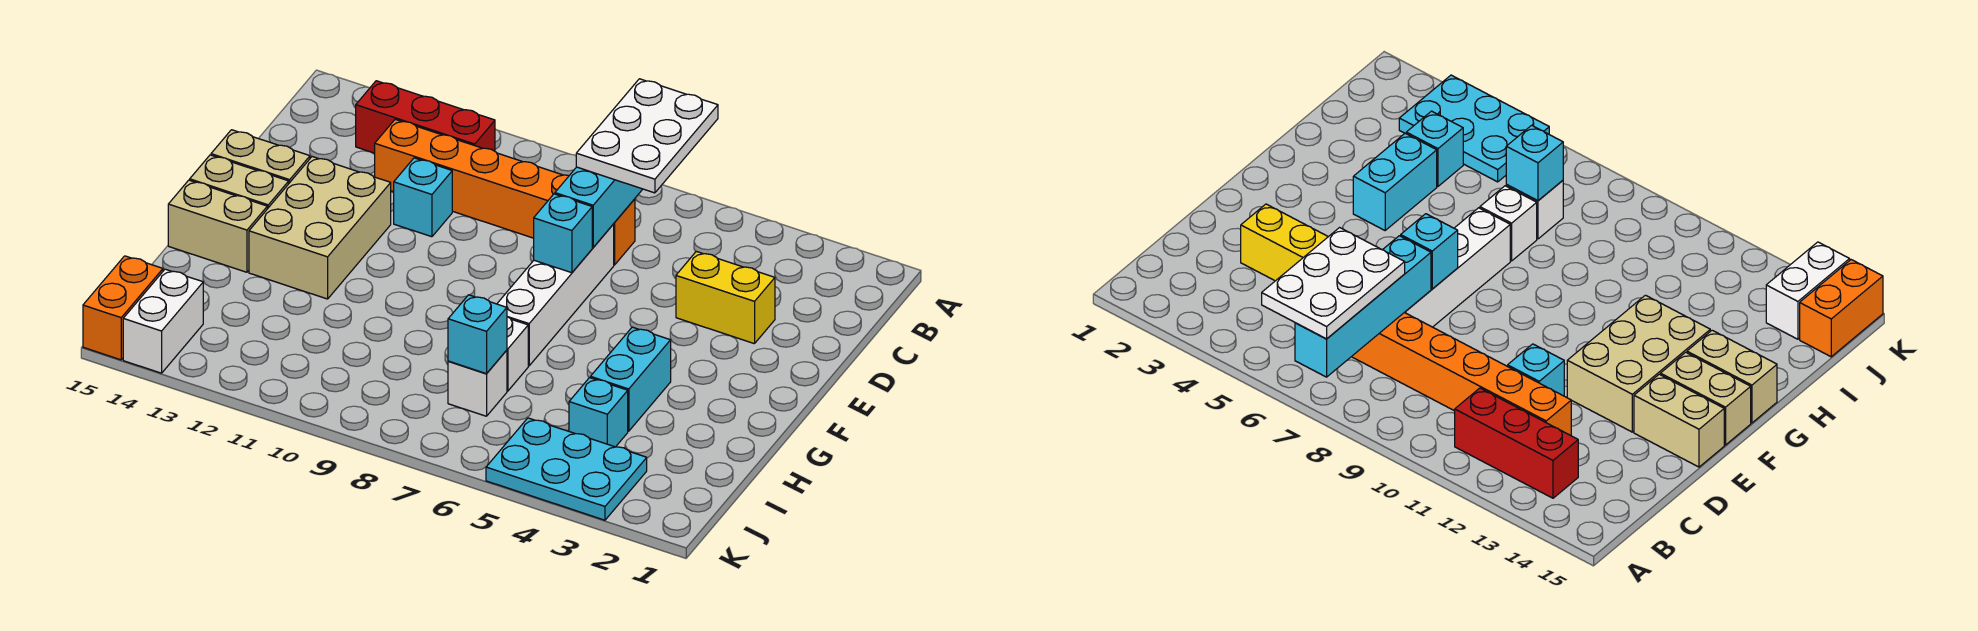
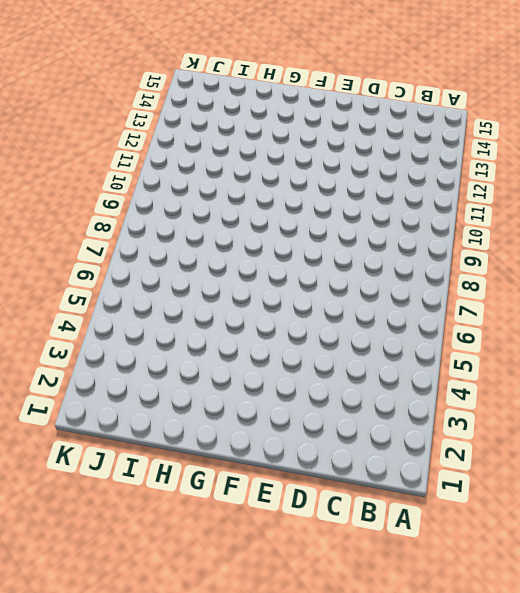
none -> red 1x3 brick [356,81,495,153]
none -> orange 1x6 brick [375,119,635,265]
none -> yellow 1x2 brick [676,251,775,344]

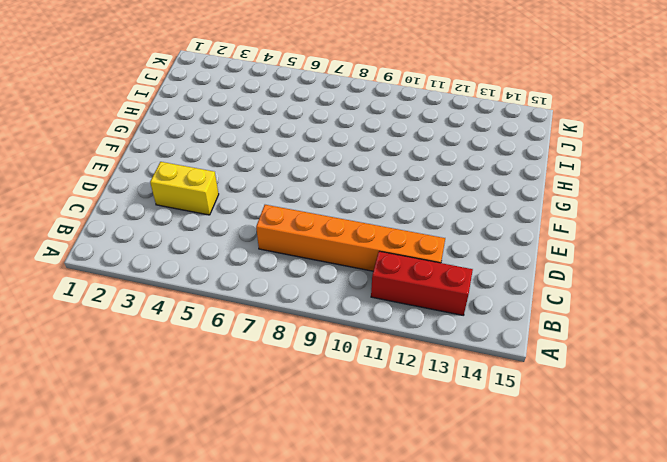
none -> white 1x4 brick [497,224,614,366]
none -> cyan 1x1 brick [394,158,452,237]
none -> tan 2x3 brick [249,157,391,299]

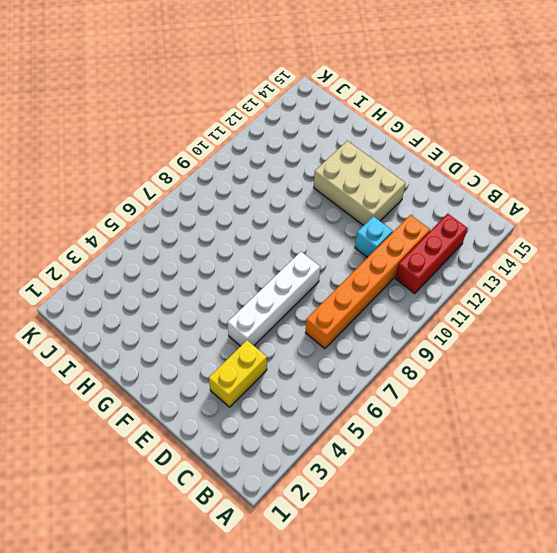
white 1x4 brick [228,252,320,346] -> white 1x4 brick turned to [497,224,614,366]
none -> tan 1x2 brick [211,130,310,183]
none -> tan 1x2 brick [190,155,289,209]
none -> cyan 1x2 brick [590,327,671,431]

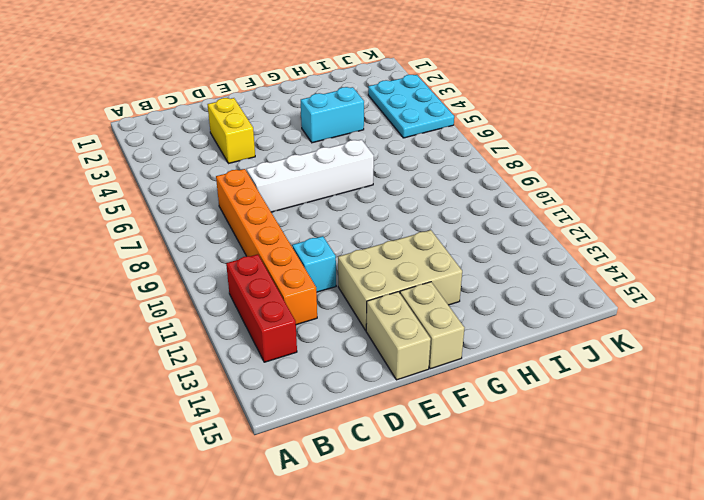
none -> tan 1x2 brick [168,180,267,272]
none -> white 1x1 brick [507,317,528,391]
none -> cyan 1x1 brick [569,378,628,447]

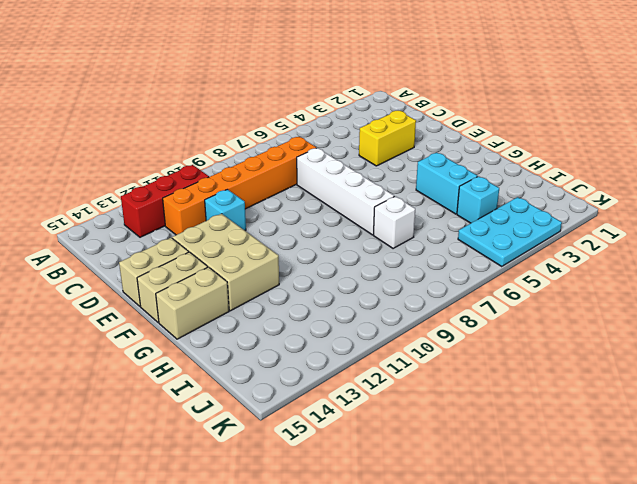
none -> white 1x1 brick [448,350,507,416]
none -> white 1x2 brick [123,269,203,373]
none -> orange 1x2 brick [83,256,163,360]

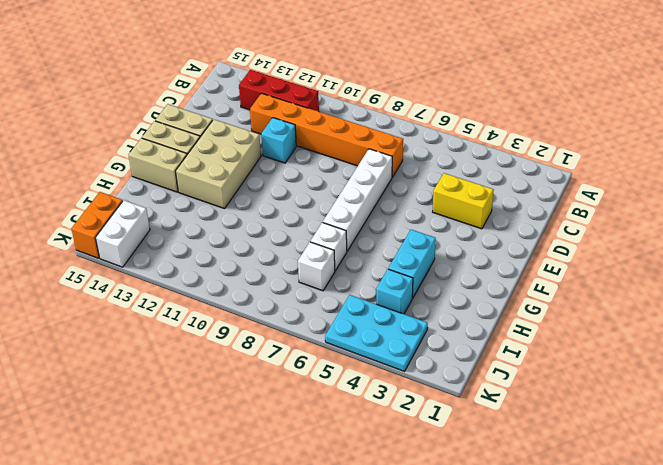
none -> cyan 1x4 brick [555,167,642,247]
none -> cyan 1x1 brick [534,194,592,273]
none -> cyan 1x1 brick [448,295,507,374]

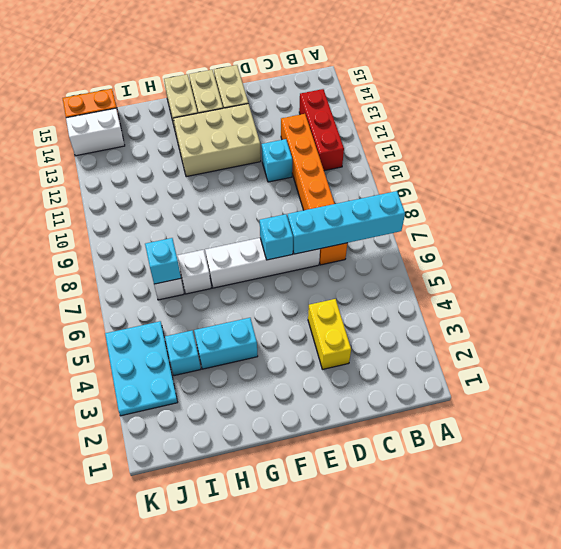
none -> white 2x3 plate [576,79,718,193]

